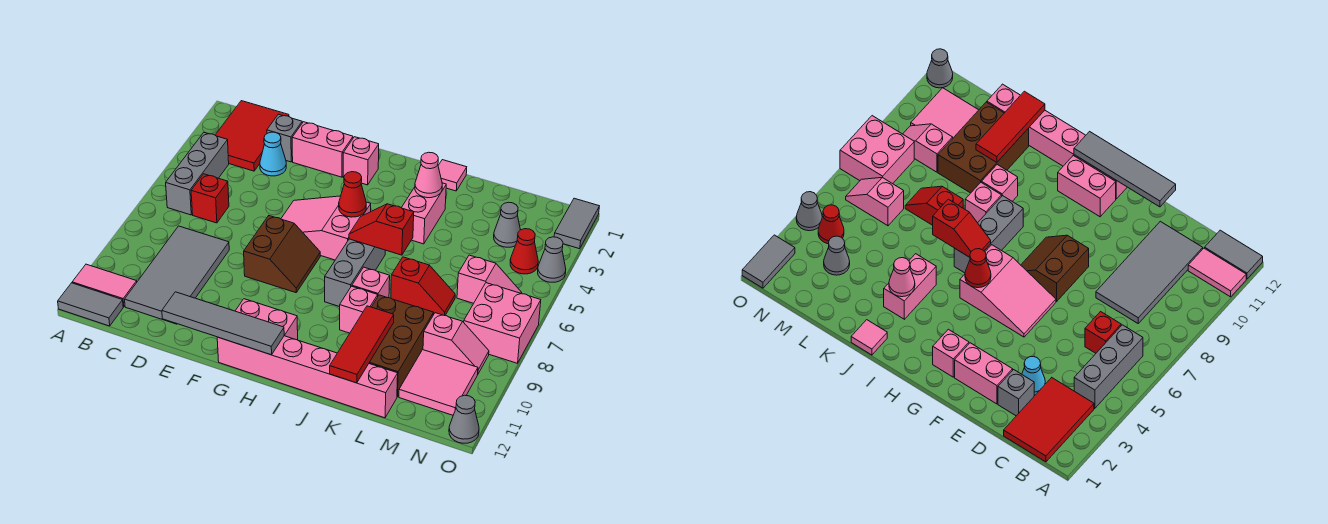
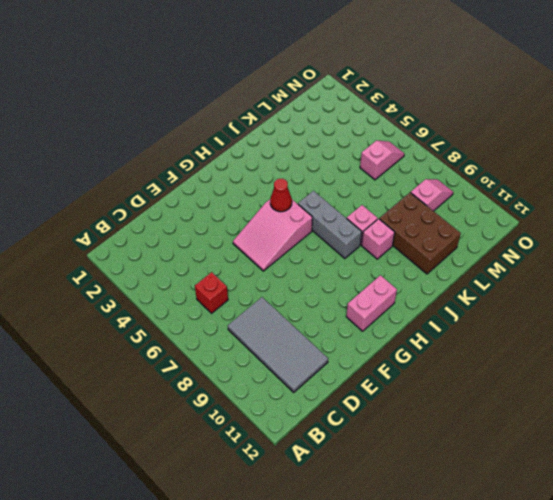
none -> pink 1x2 tile [72,264,137,307]
none -> grey 1x2 tile [58,283,123,326]
none -> red 2x3 tile [215,101,289,171]
none -> grey 1x3 brick [166,133,229,215]

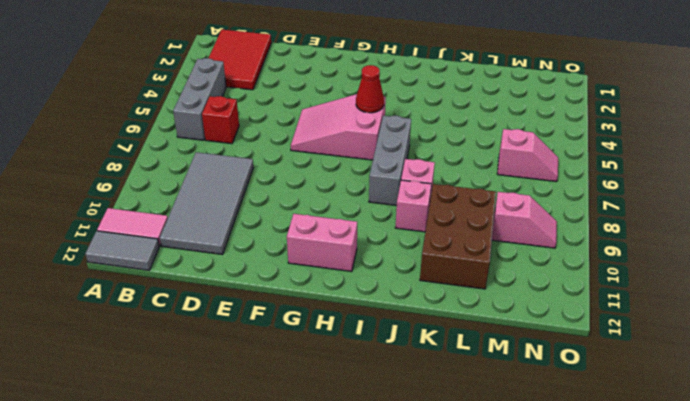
none -> grey 1x1 brick [267,114,302,162]
none -> cyan 1x1 cone [260,132,286,176]
none -> pink 1x2 brick [292,122,353,177]
none -> brown 2x2 slope [244,216,320,293]

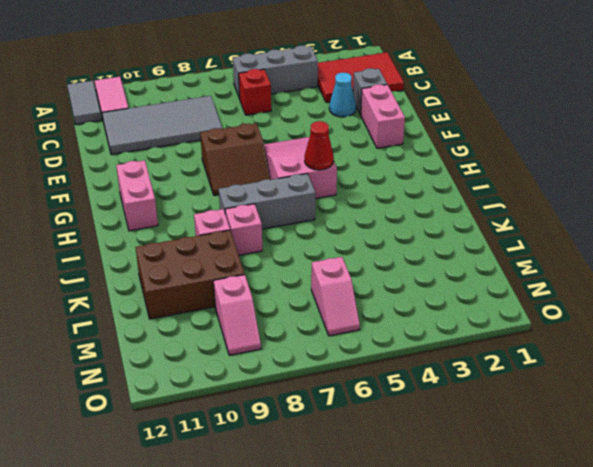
none -> pink 1x1 brick [343,137,379,185]
none -> pink 1x6 brick [217,336,398,418]
none -> pink 1x1 tile [438,160,467,191]
none -> pink 1x2 brick [401,183,446,244]

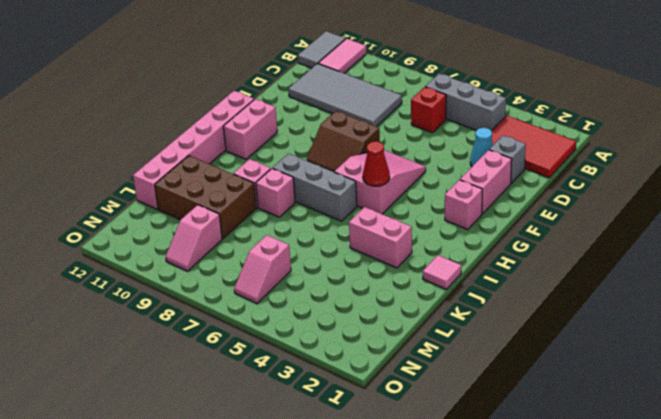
none -> red 1x2 slope [391,257,455,315]
none -> grey 1x1 cone [494,202,520,247]
none -> pink 2x2 tile [399,350,478,415]
none -> red 1x1 cone [510,229,538,274]

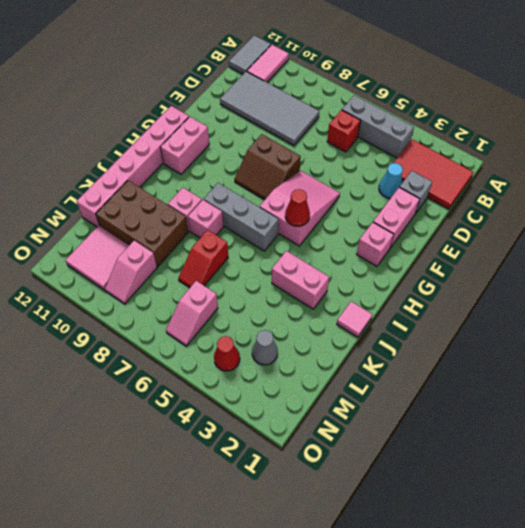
none -> pink 2x2 brick [464,283,541,363]
none -> grey 1x2 tile [554,198,599,249]
none -> grey 1x1 cone [538,237,566,282]
none -> grey 1x1 cone [449,395,479,443]

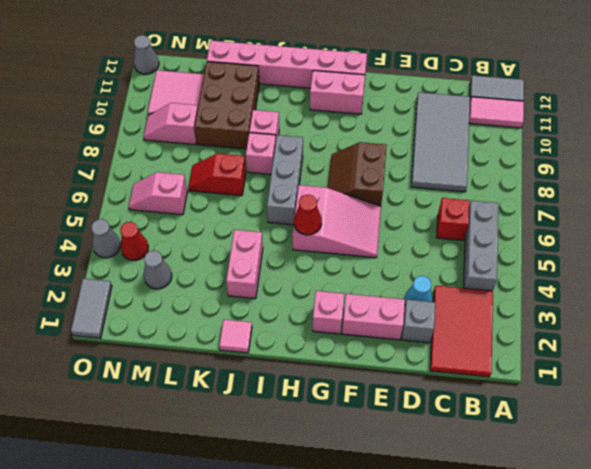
none -> pink 2x2 brick [464,283,541,363]
none -> grey 1x4 tile [162,292,284,355]
none -> red 1x2 slope [349,204,414,255]
none -> pink 1x1 cone [415,152,442,198]

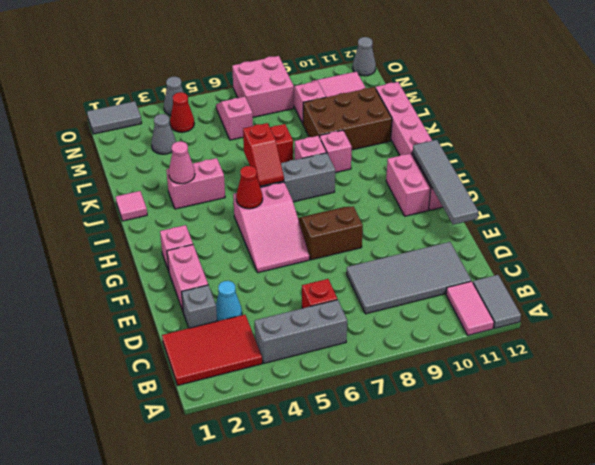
none -> red 1x3 tile [330,306,394,383]

